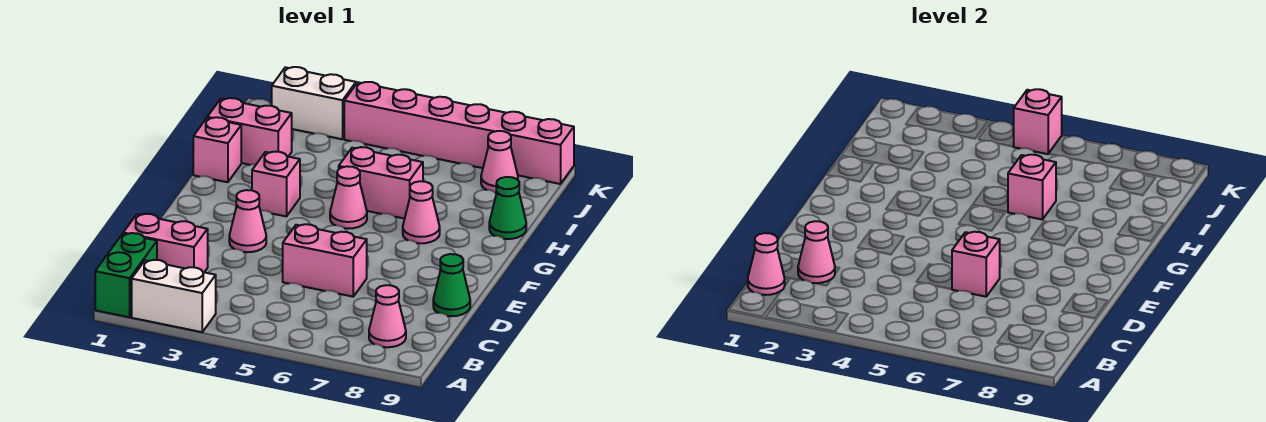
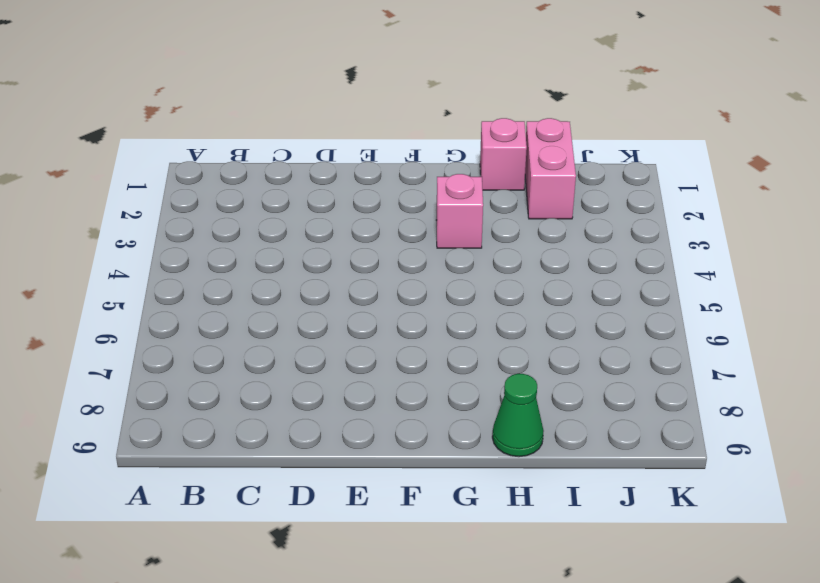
none -> green 1x2 brick [95,233,157,317]
none -> white 1x2 brick [132,260,216,332]
none -> pink 1x1 cone [369,285,406,347]

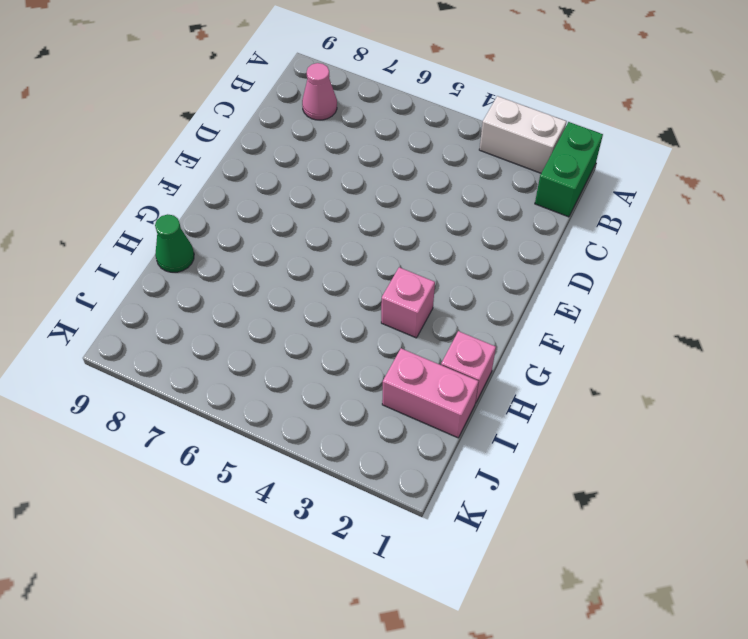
none -> pink 1x2 brick [123,214,208,272]
none -> pink 1x2 brick [283,224,367,297]
none -> green 1x1 cone [433,254,470,316]

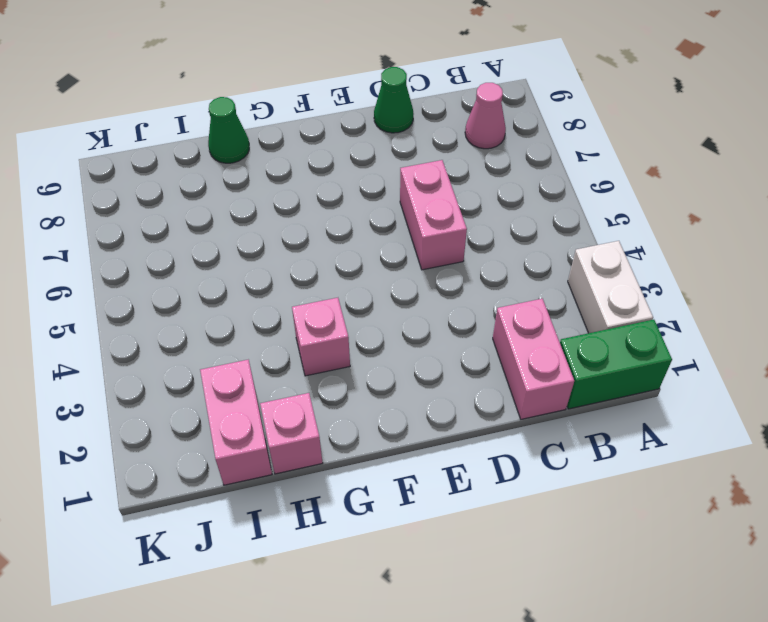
none -> pink 1x1 cone [229,190,266,252]
none -> pink 1x1 cone [330,166,367,229]
none -> pink 1x1 cone [403,181,440,243]

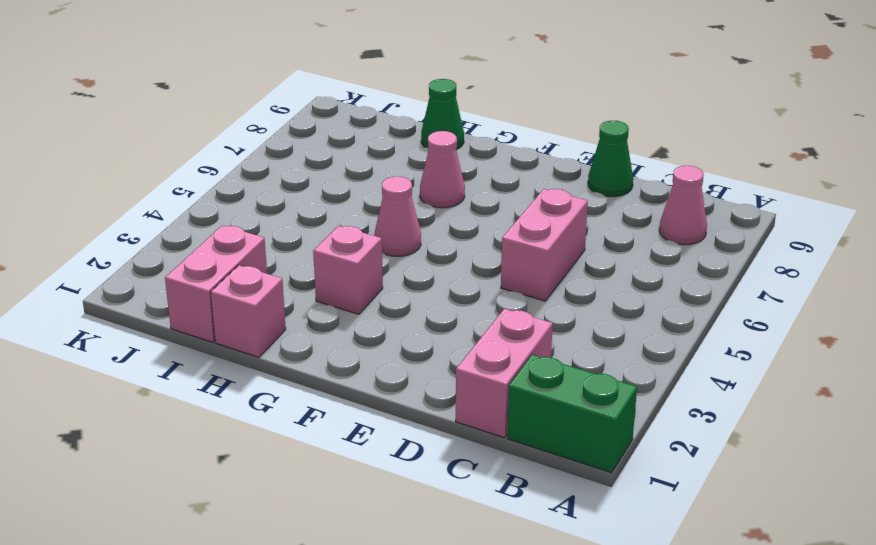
none -> white 1x2 brick [132,260,216,332]
none -> pink 1x1 cone [229,190,266,252]
none -> pink 1x2 brick [339,147,423,219]

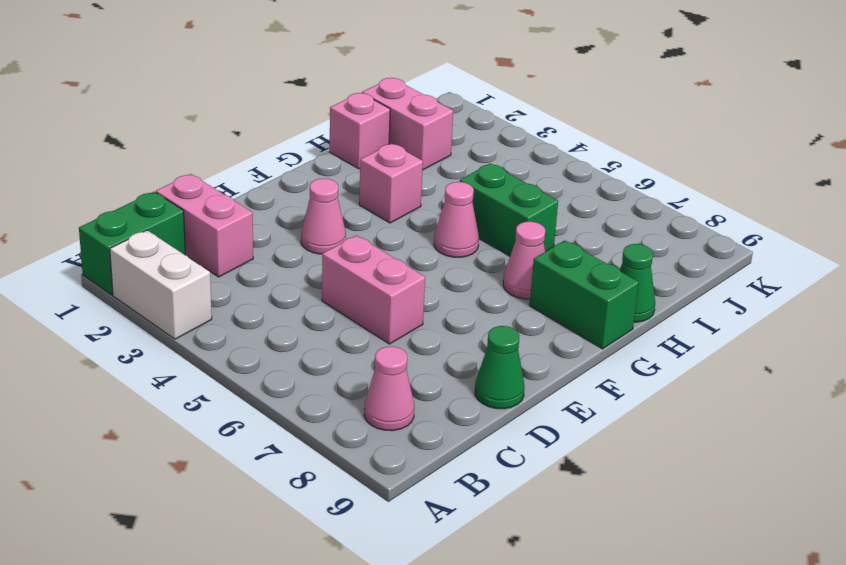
green 1x2 brick [530,240,639,349] -> none
green 1x2 brick [460,164,558,256] -> pink 1x2 brick [339,147,423,219]
none -> pink 1x1 cone [481,131,518,193]
none -> white 1x2 brick [272,67,356,139]
none -> pink 1x6 brick [344,82,574,184]

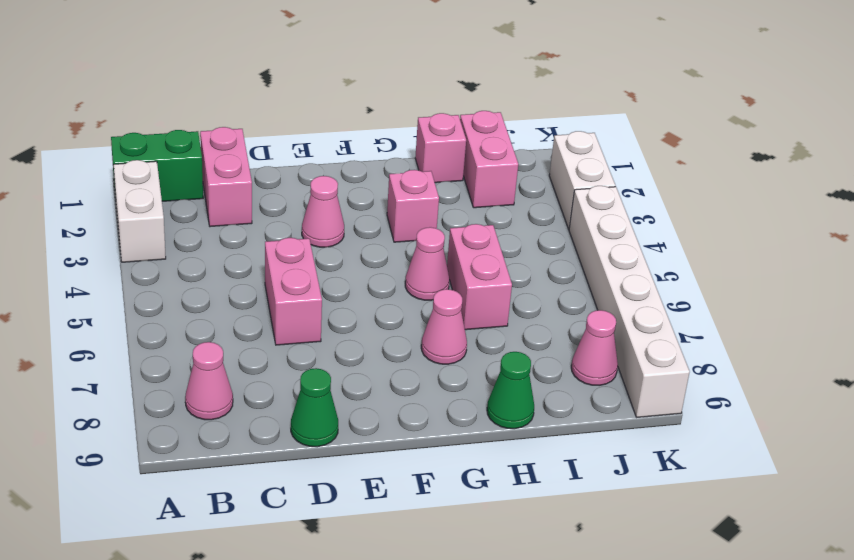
white 1x6 brick [569,186,690,417] -> pink 1x6 brick [344,82,574,184]
none -> pink 1x1 cone [748,233,785,295]
none -> pink 1x1 cone [798,221,835,283]
none -> pink 1x1 brick [952,232,1000,297]

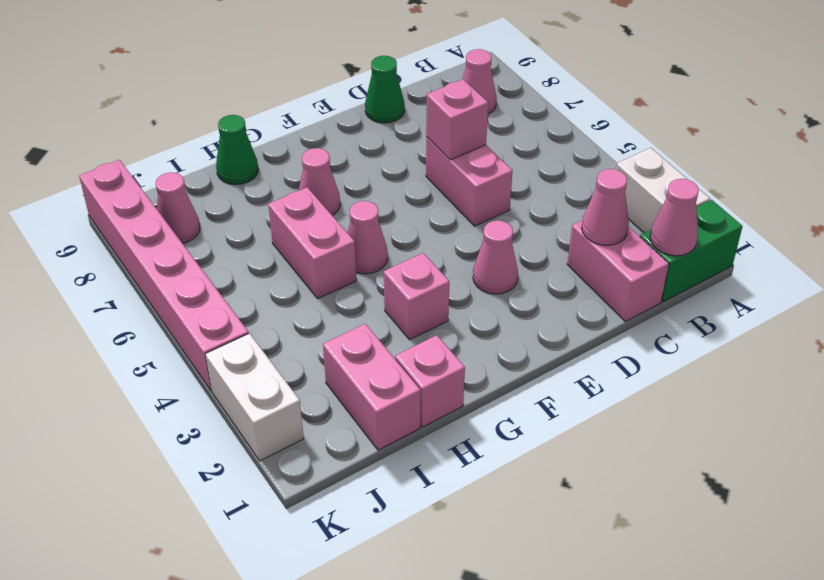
none -> pink 1x1 brick [1008,155,1056,220]
none -> pink 1x1 brick [1013,89,1062,154]

